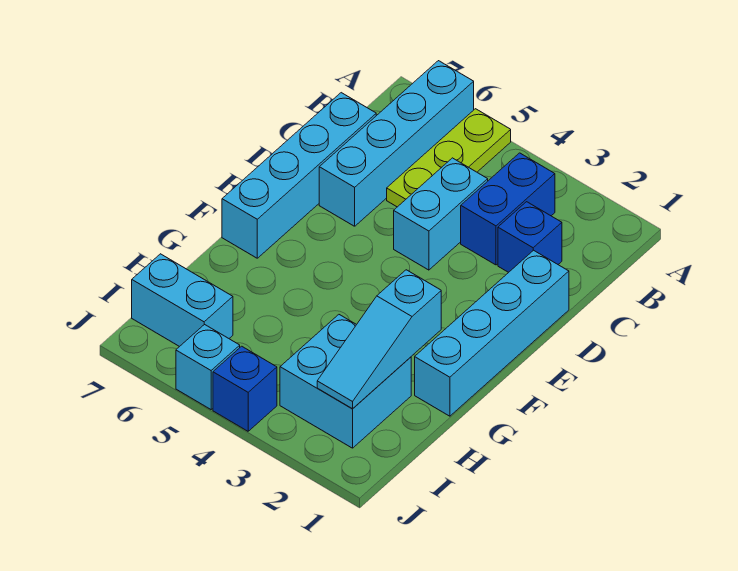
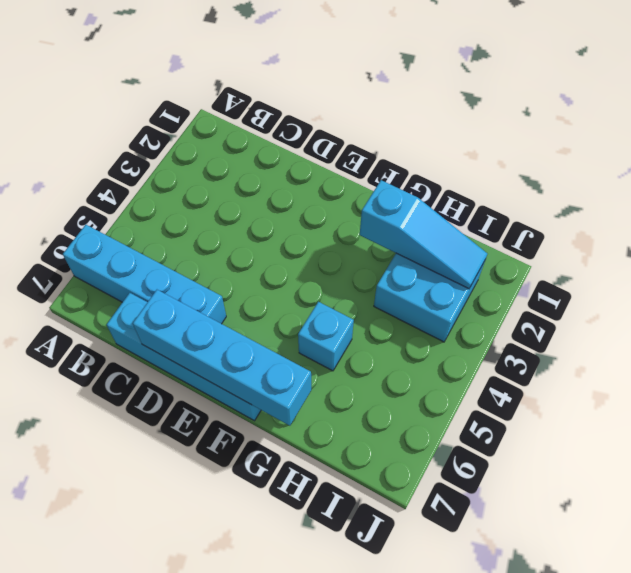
cyan 1x4 brick [133,290,311,426] -> cyan 1x4 brick moved to [415,250,569,416]
cyan 1x1 brick [298,302,354,371] -> cyan 1x1 brick moved to [176,324,240,409]
none -> lime 1x3 plate [387,109,511,207]
none -> blue 1x2 brick [461,153,555,265]
none -> blue 1x1 brick [498,202,562,272]

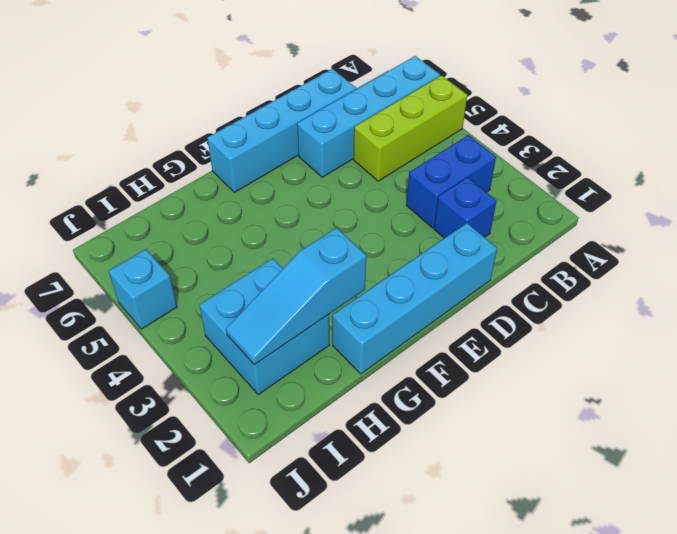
lime 1x3 brick [354,76,467,181] -> lime 1x3 plate [387,109,511,207]
none -> cyan 1x2 brick [394,158,488,270]
none -> cyan 1x2 brick [132,254,233,347]
none -> blue 1x1 brick [213,346,277,431]

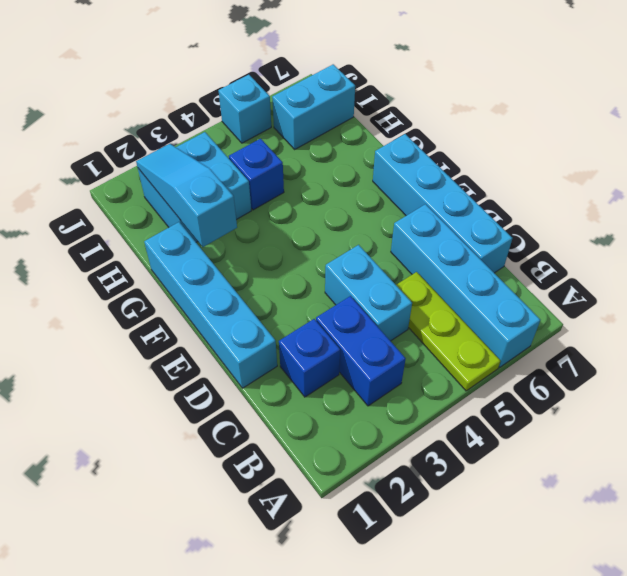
blue 1x1 brick [229,139,284,210] -> blue 1x1 brick moved to [213,346,277,431]

